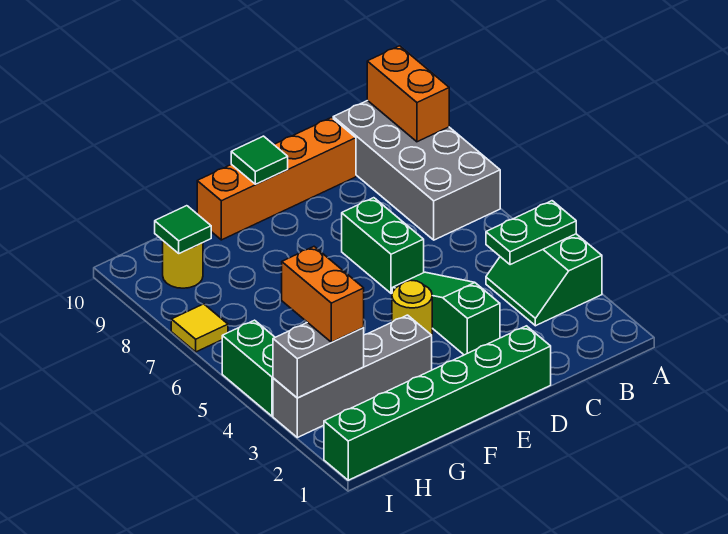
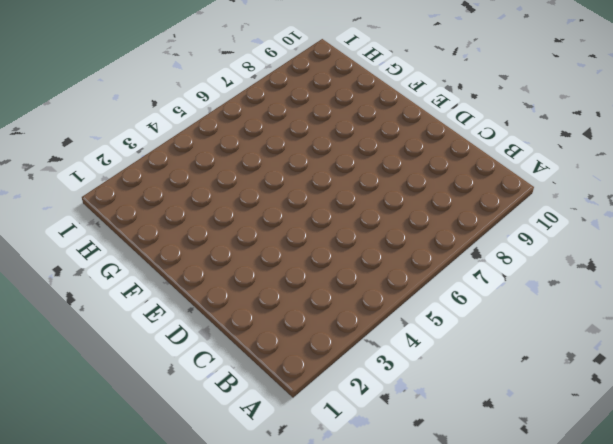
none -> green 2x2 slope [486,234,602,326]
none -> grey 2x4 brick [333,101,500,240]
none -> orange 1x4 brick [197,118,356,240]

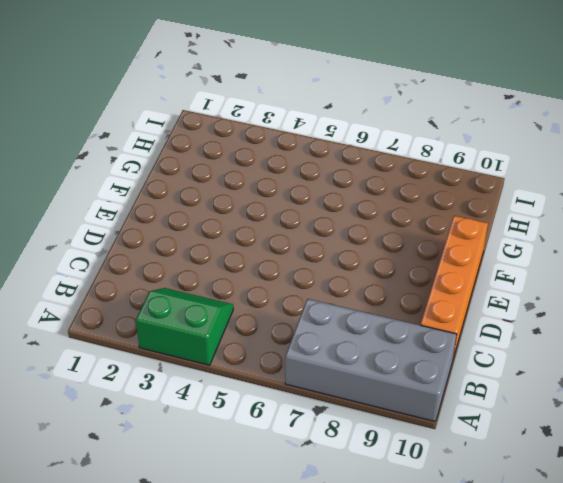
none -> green 1x6 brick [324,326,551,480]
none -> green 1x3 slope [392,272,500,355]
none -> green 1x2 brick [342,198,424,294]

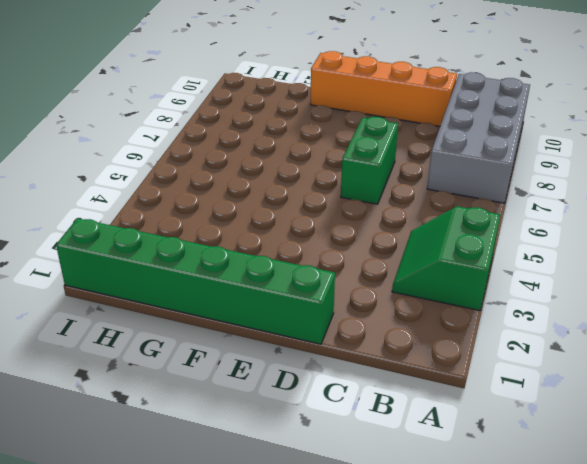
none -> green 1x3 slope [392,272,500,355]
none -> yellow 1x1 round brick [392,280,432,335]
none -> grey 1x4 brick [273,315,432,438]

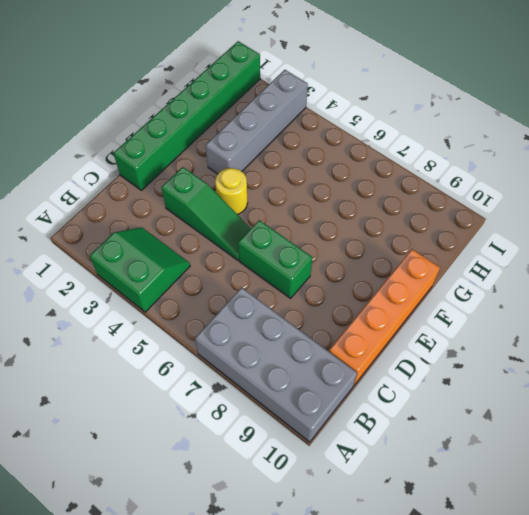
none -> yellow 1x1 round brick [163,241,203,288]
none -> green 1x2 brick [222,320,275,416]
none -> yellow 1x1 tile [171,304,228,352]

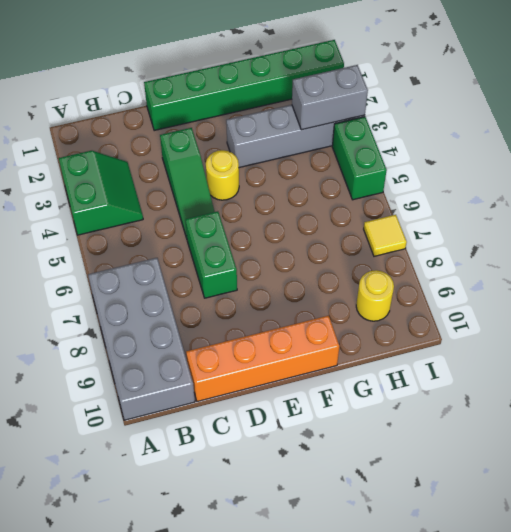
none -> green 1x2 plate [486,201,576,265]
none -> orange 1x2 brick [367,46,449,142]
none -> green 1x1 tile [231,136,288,184]

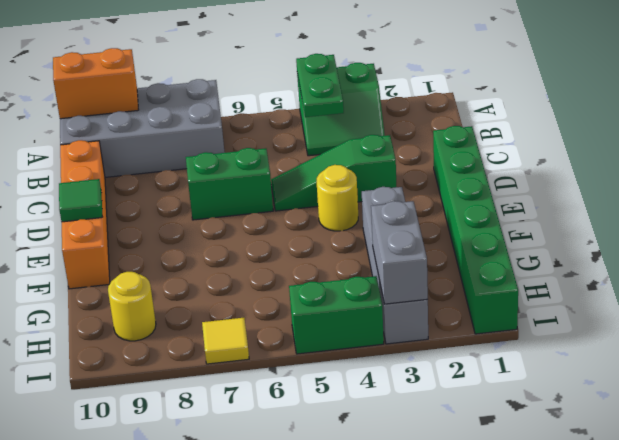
none -> green 1x1 tile [155,206,211,253]
none -> orange 1x2 brick [282,247,364,342]

